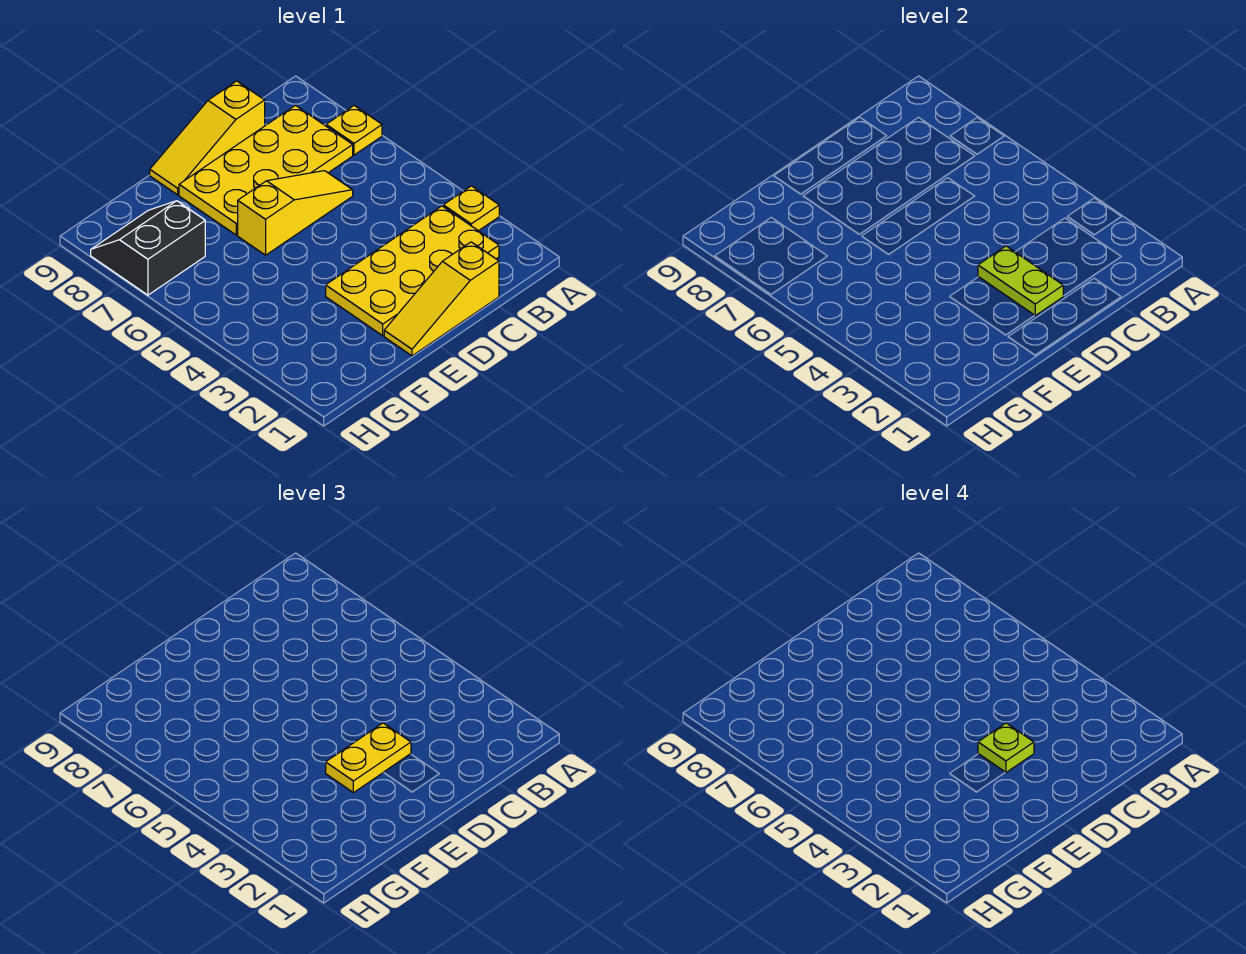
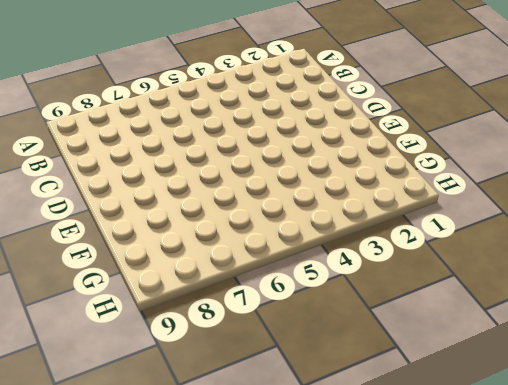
none -> yellow 1x1 plate [443,186,499,231]
none -> yellow 1x1 plate [326,105,382,155]

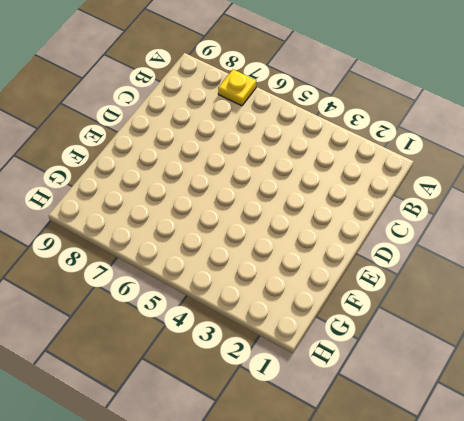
none -> yellow 1x1 plate [443,186,499,231]
none -> yellow 2x4 plate [326,206,499,336]

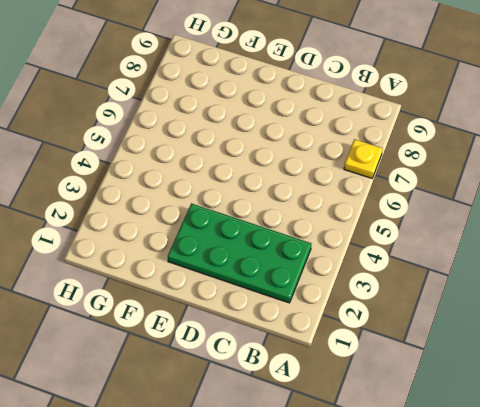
green 2x4 plate [168,203,311,303] -> yellow 2x4 plate [326,206,499,336]
none -> yellow 1x1 plate [443,186,499,231]
none -> yellow 2x4 plate [179,105,353,235]

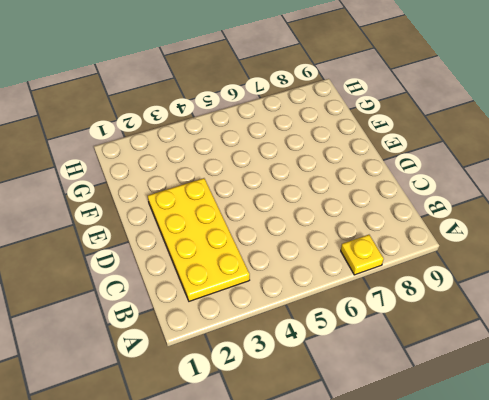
none -> yellow 1x1 plate [443,186,499,231]
none -> yellow 2x4 plate [179,105,353,235]

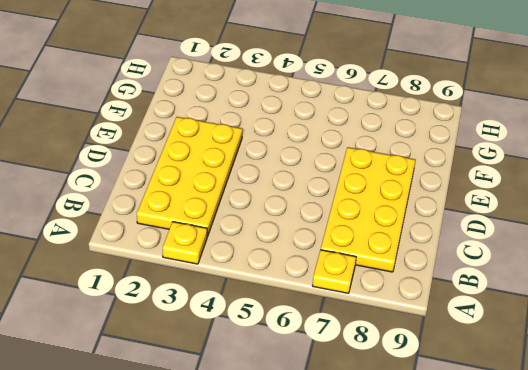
none -> yellow 1x3 slope [384,242,499,356]
none -> yellow 1x3 slope [238,171,353,255]

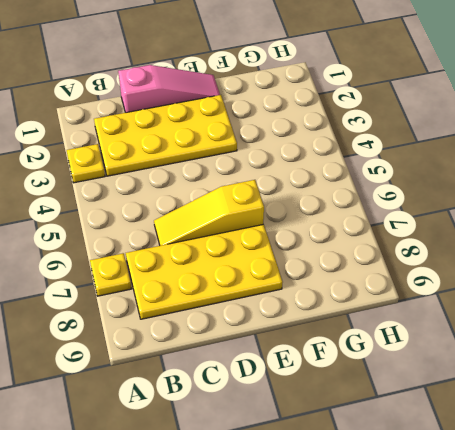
pink 1x3 slope [118,65,220,113] -> yellow 1x3 slope [384,242,499,356]
none -> yellow 1x3 slope [150,81,265,195]
none -> black 2x2 slope [91,201,205,295]

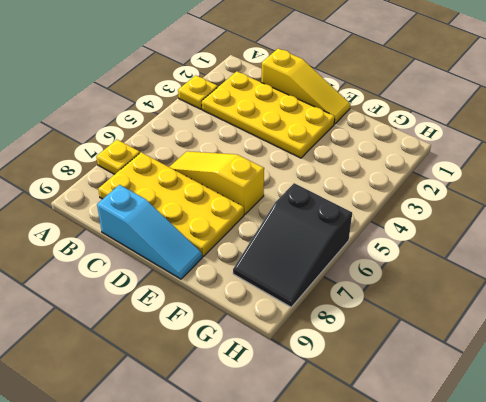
cyan 1x3 slope [97,185,202,279] -> yellow 1x3 slope [150,81,265,195]
black 2x3 slope [233,183,352,307] -> black 2x2 slope [91,201,205,295]
none -> lime 1x2 plate [978,246,1063,316]
none -> yellow 1x2 plate [326,723,411,793]

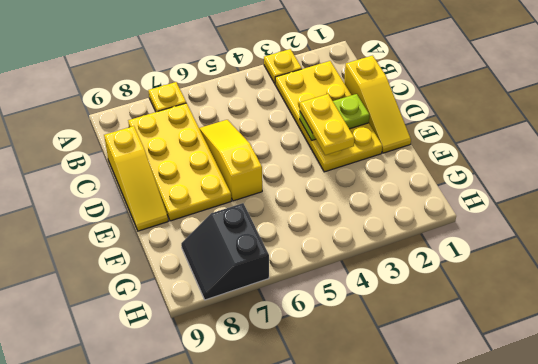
none -> lime 1x1 plate [978,723,1034,773]

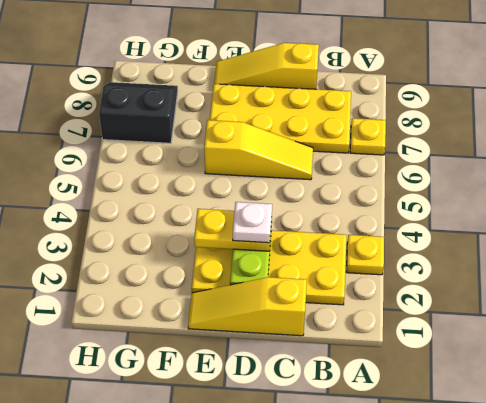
white 1x1 plate [233,202,272,243] -> lime 1x1 plate [978,723,1034,773]

